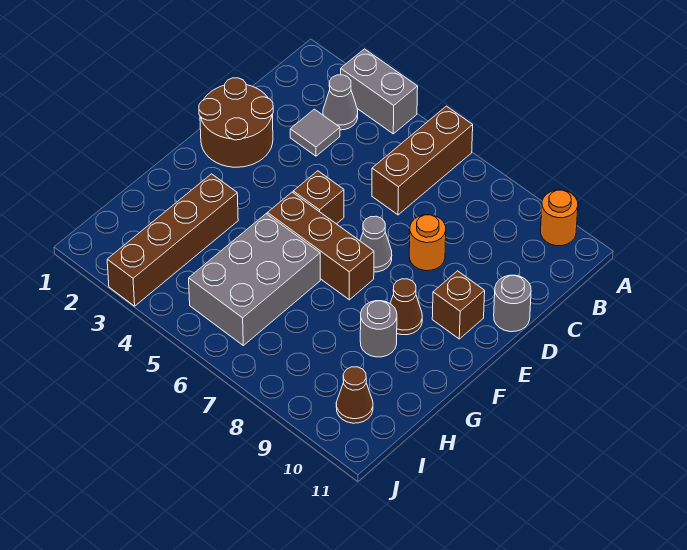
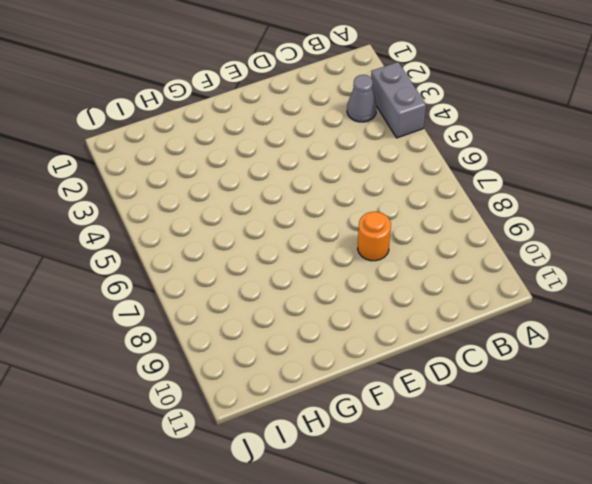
none -> brown 1x3 brick [372,106,473,215]
none -> orange 1x1 round brick [541,190,578,246]
none -> grey 1x1 tile [290,109,340,156]

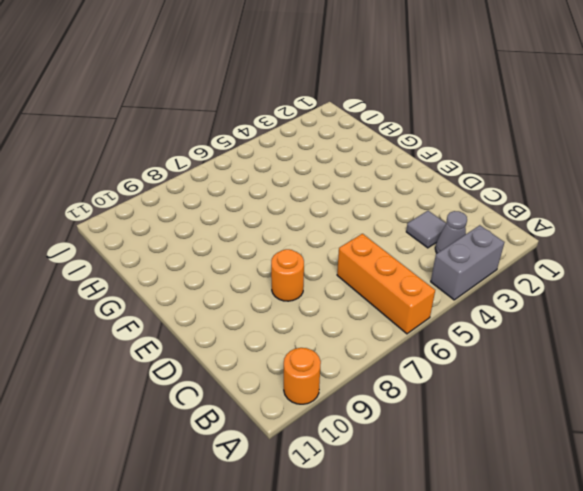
orange 1x3 brick [337,234,435,334] -> brown 1x3 brick [372,106,473,215]
none -> brown 2x2 round brick [199,78,273,167]
none -> grey 1x1 round brick [494,275,531,332]
none -> brown 1x1 brick [293,171,344,224]

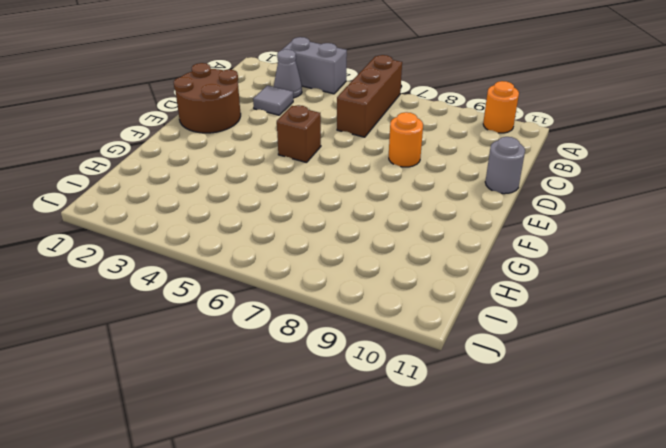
none -> grey 1x1 cone [360,216,392,272]
none -> brown 1x1 brick [432,271,485,339]
none -> brown 1x3 brick [267,192,374,300]

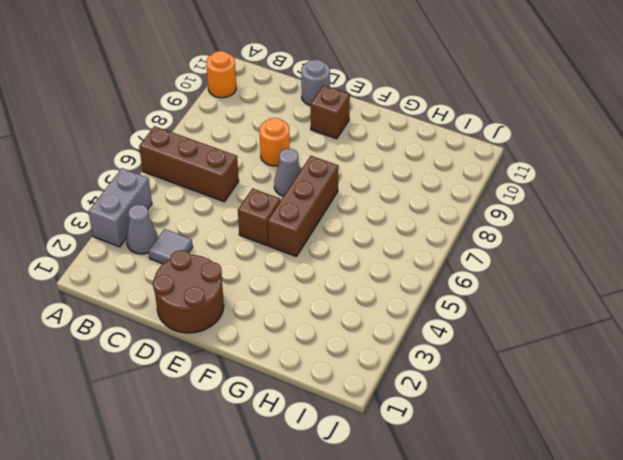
none -> brown 1x1 cone [390,279,422,335]
none -> brown 1x4 brick [107,174,238,306]
none -> grey 2x3 brick [189,214,320,345]

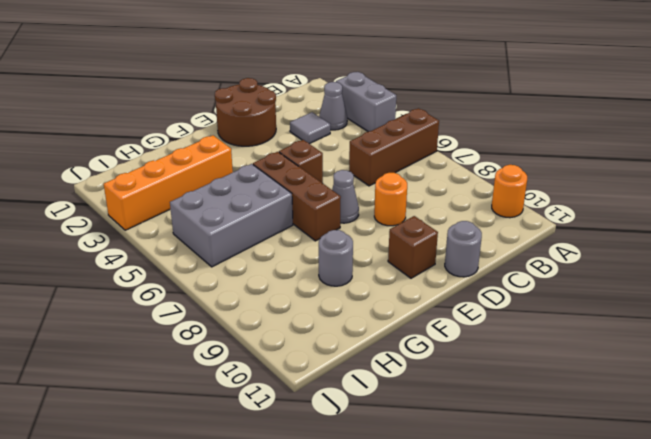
orange 1x4 brick [104,135,233,230] -> brown 1x4 brick [107,174,238,306]
none -> brown 1x1 cone [390,279,422,335]
none -> brown 1x1 cone [336,367,373,423]

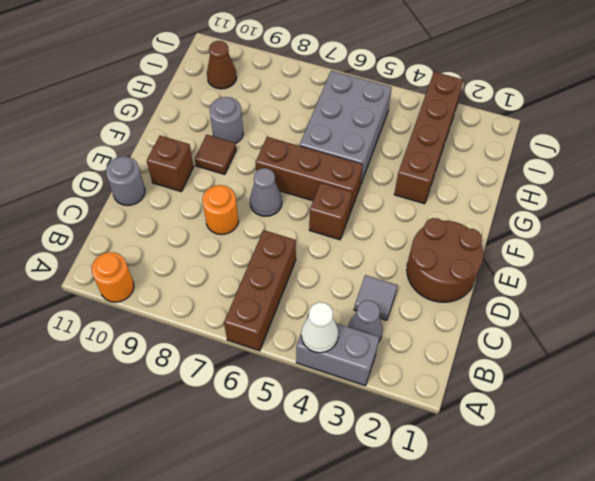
white 1x1 cone [301,302,338,353] -> none
brown 1x1 tile [195,135,236,175] -> brown 1x1 cone [390,279,422,335]

